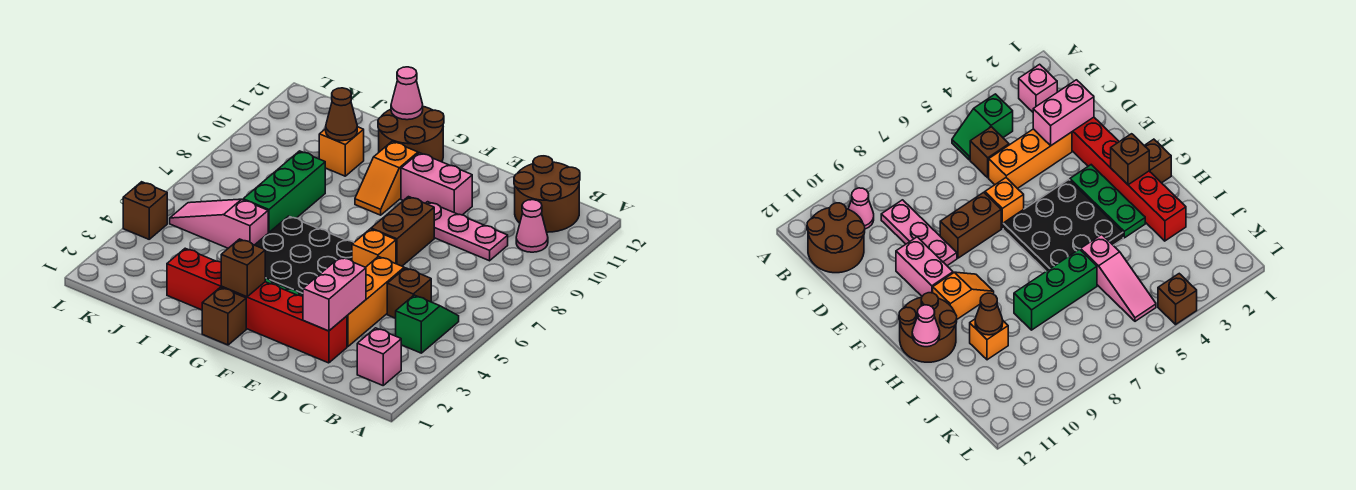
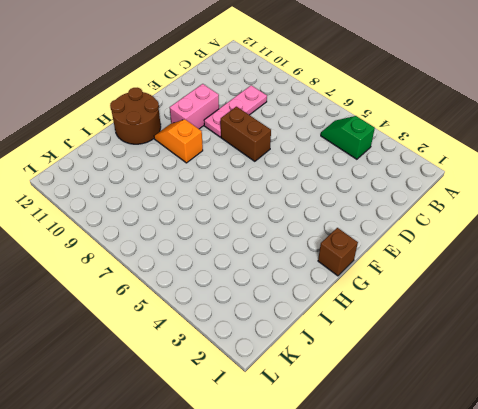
orange 1x2 slope [154,120,203,163] -> orange 1x2 slope turned to [355,141,418,215]
none -> pink 1x1 brick [357,328,401,385]
none -> pink 1x1 cone [516,200,548,252]
none -> brown 2x2 round brick [514,156,580,232]

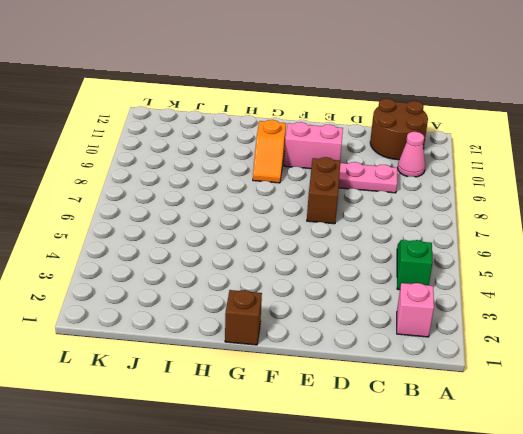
none -> brown 1x1 brick [387,268,431,318]
none -> red 1x6 brick [167,248,347,363]
none -> orange 1x3 brick [347,257,404,347]

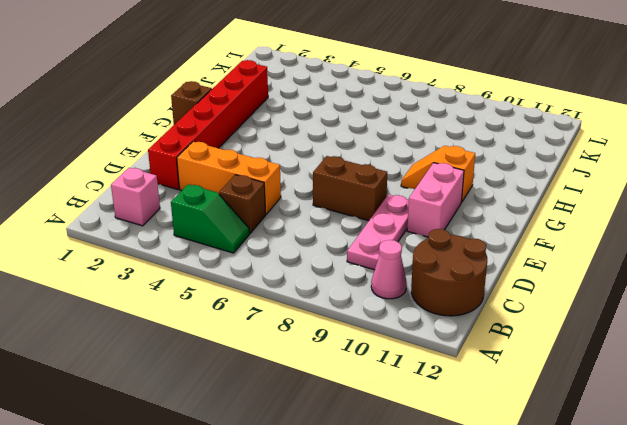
none -> orange 1x1 brick [352,229,396,267]
none -> green 1x3 plate [1070,165,1145,238]
none -> black 3x3 plate [255,216,354,294]

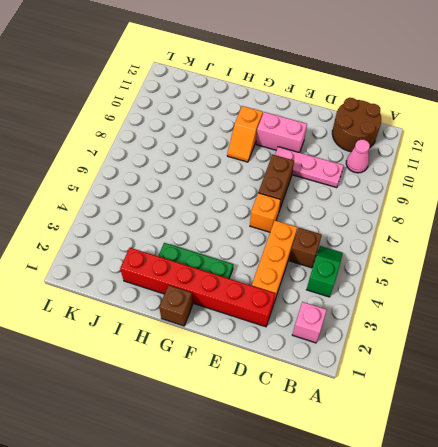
none -> black 3x3 plate [255,216,354,294]
none -> brown 2x2 round brick [378,107,444,162]
none -> pink 1x3 slope [170,199,268,248]

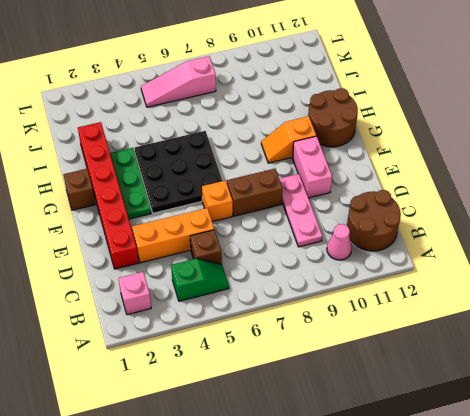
pink 1x3 slope [141,56,216,107] -> pink 1x3 slope turned to [170,199,268,248]
none -> green 1x3 brick [243,151,325,233]
none -> orange 1x1 brick [319,127,364,176]
none -> brown 1x1 brick [123,182,167,239]

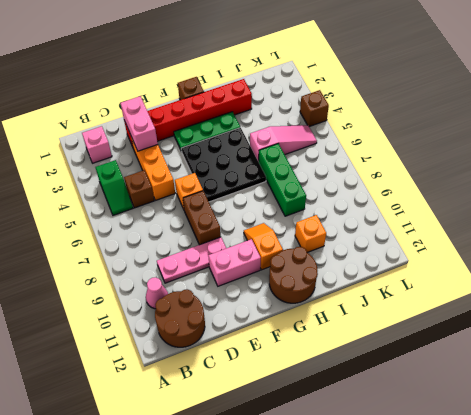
none -> brown 1x1 brick [221,239,265,297]
none -> pink 1x1 cone [391,67,423,120]
none -> brown 1x1 cone [326,88,357,141]

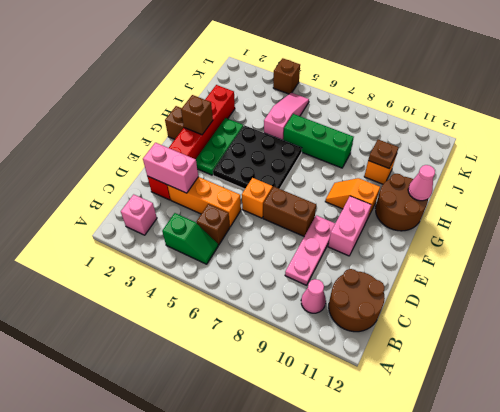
brown 1x1 plate [368,140,399,168] -> brown 1x1 cone [326,88,357,141]

